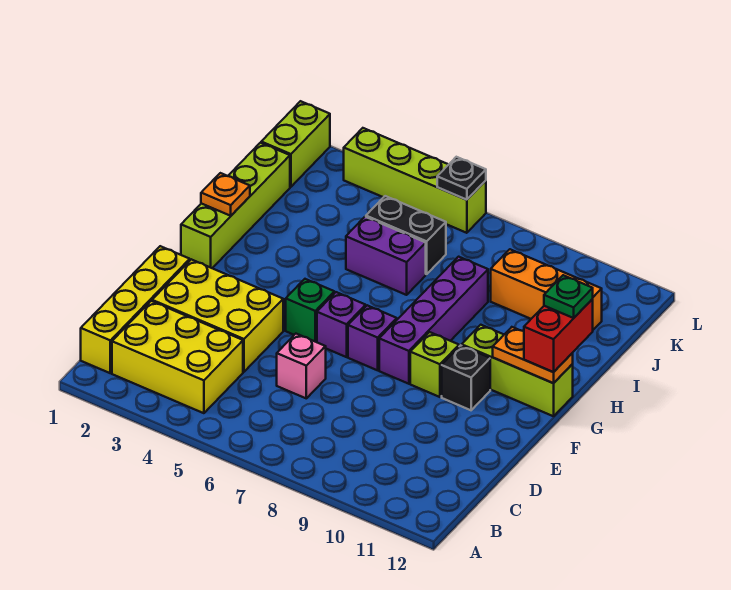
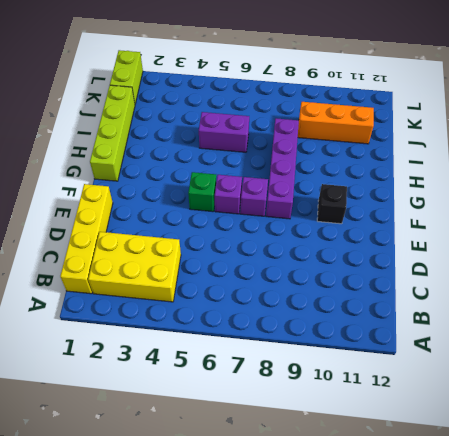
none -> yellow 2x3 brick [152,259,283,372]
none -> pink 1x1 brick [277,334,326,398]
none -> lime 1x1 brick [410,332,459,397]

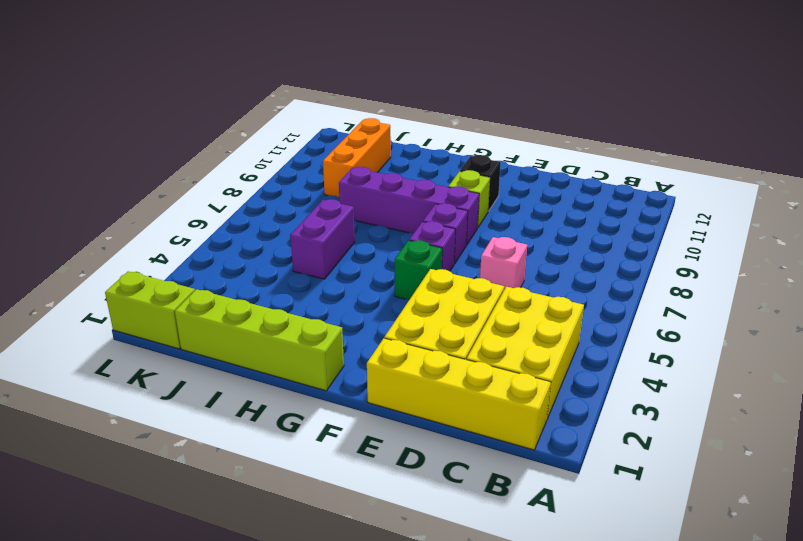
none -> lime 1x3 brick [462,325,573,416]
none -> black 1x2 brick [366,196,446,274]
none -> lime 1x4 brick [344,128,486,233]

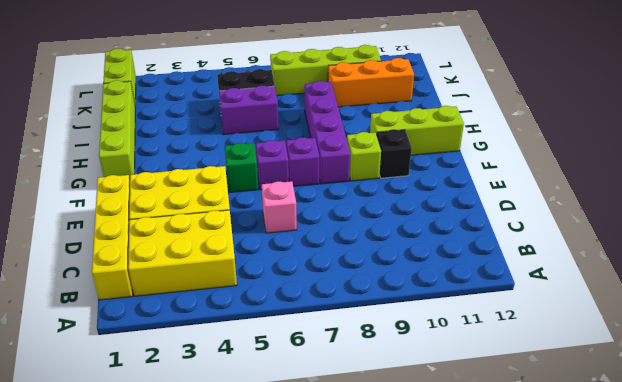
lime 1x4 brick [270,45,381,96] -> lime 1x4 brick moved to [344,128,486,233]
none -> orange 1x2 plate [493,327,573,383]
none -> orange 1x1 plate [201,173,250,216]
none -> black 1x1 plate [437,157,486,200]

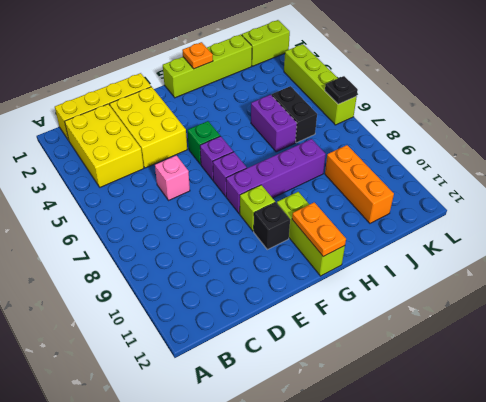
none -> red 1x2 brick [524,299,593,372]
none -> green 1x1 plate [544,275,593,318]

